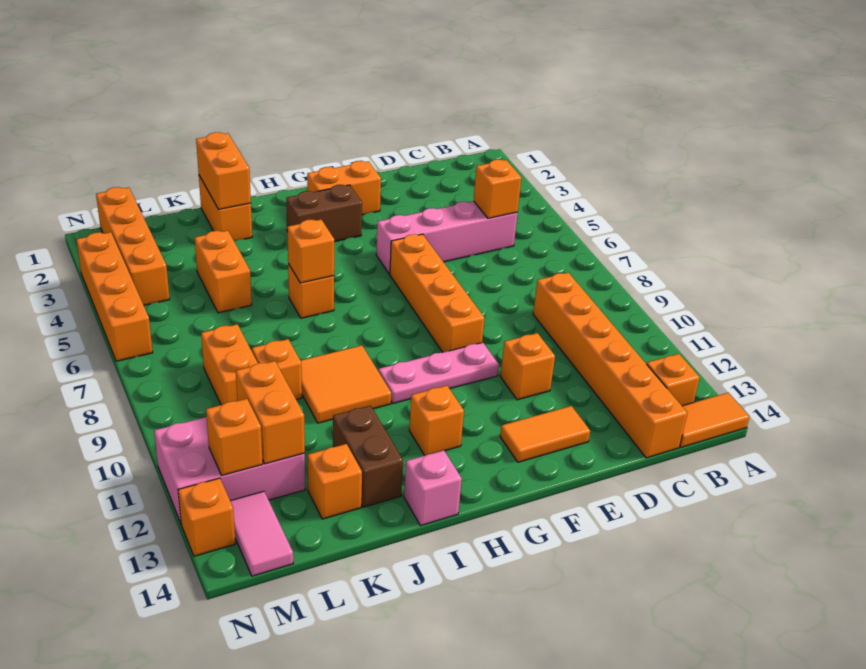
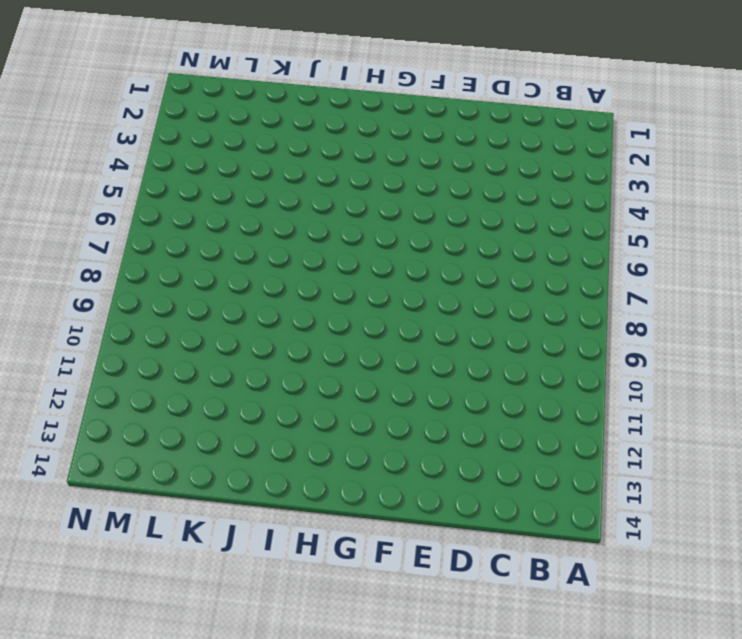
none -> orange 1x2 tile [680,393,750,447]
none -> orange 1x1 brick [647,354,700,406]
none -> pink 1x4 brick [376,201,518,274]
none -> orange 1x6 brick [533,273,687,458]

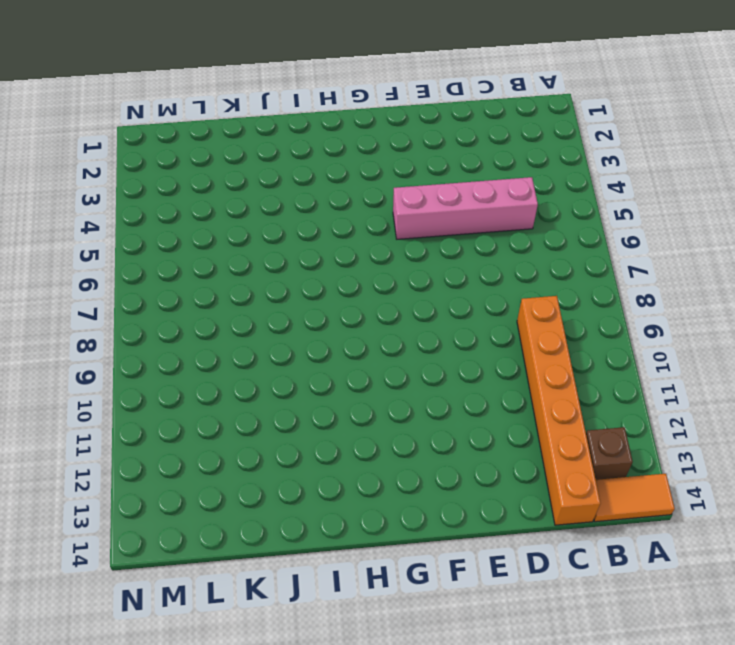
brown 1x1 brick [586,427,633,480] -> orange 1x1 brick [647,354,700,406]
none -> orange 1x1 brick [500,333,555,400]
none -> orange 1x2 tile [500,406,590,462]
none -> orange 1x2 brick [307,161,381,215]
none -> orange 1x4 brick [390,234,484,352]

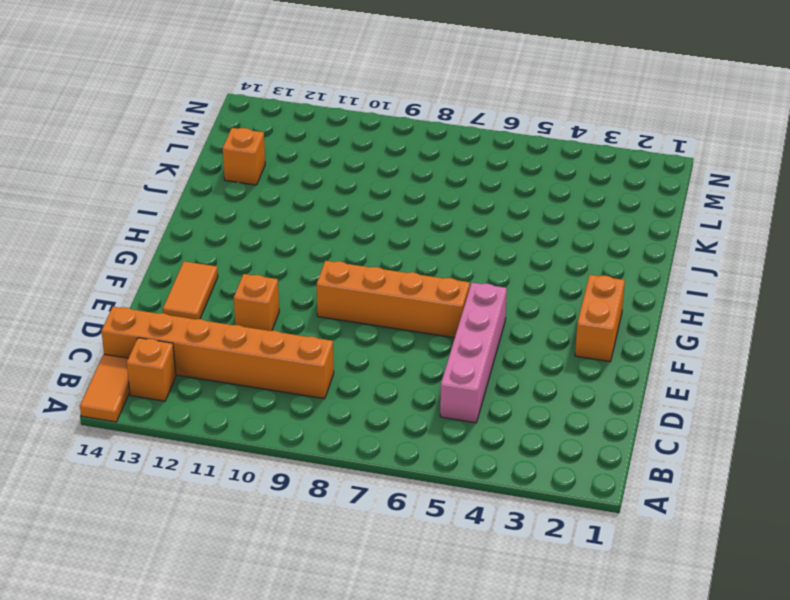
none -> pink 1x3 plate [379,342,499,403]
none -> brown 1x2 brick [286,185,362,242]
none -> orange 1x1 brick [409,386,464,456]
none -> orange 1x1 brick [288,264,334,318]

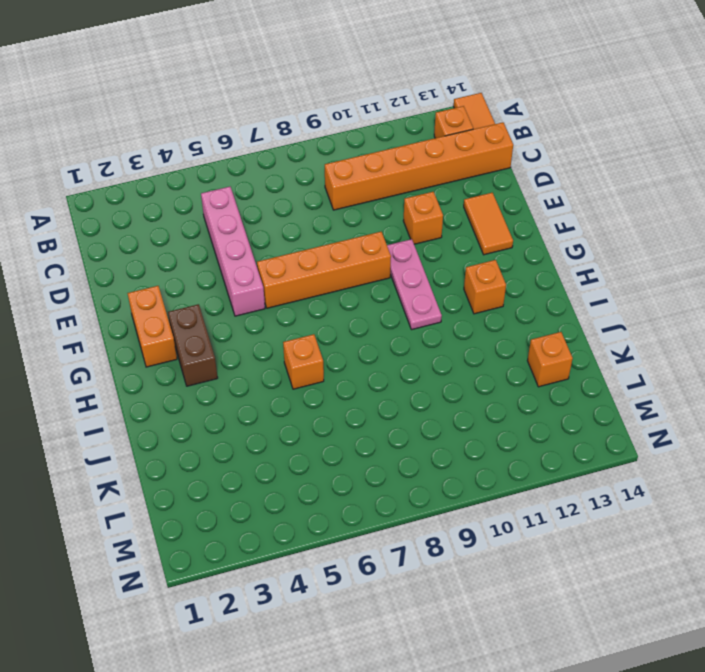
none -> orange 2x2 tile [301,345,391,423]
none -> pink 1x1 brick [404,450,462,526]
none -> orange 1x2 brick [199,176,252,241]
none -> brown 1x2 brick [333,406,403,507]

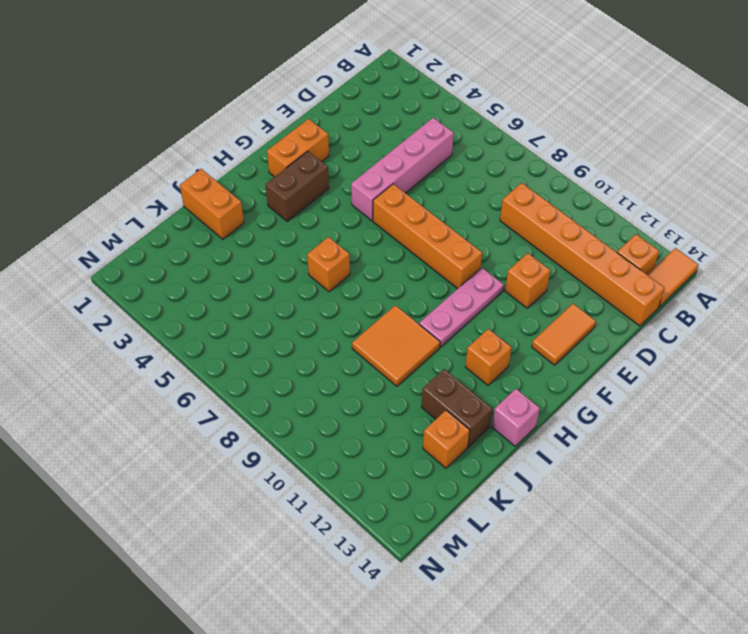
none -> orange 1x2 brick [195,231,252,313]
none -> orange 1x1 brick [252,339,302,400]
none -> orange 1x2 brick [201,324,258,405]
none -> pink 2x3 brick [154,417,305,525]

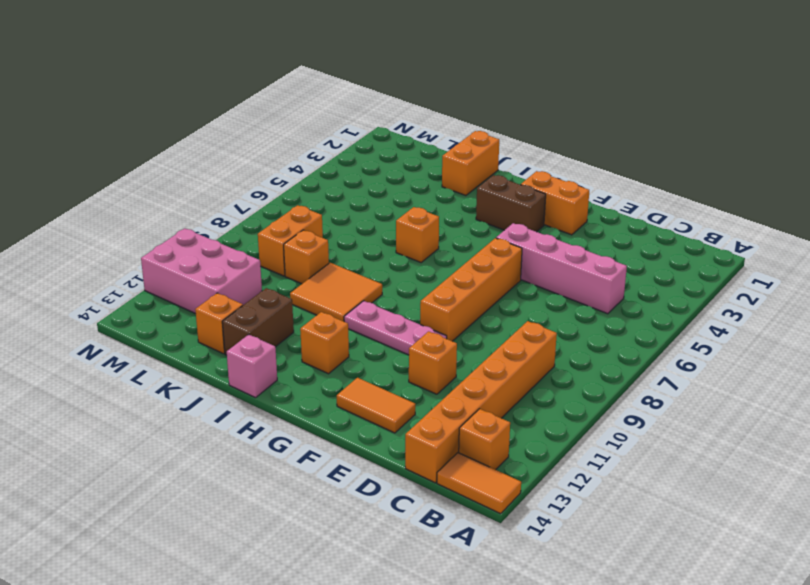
none -> orange 1x2 brick [195,231,252,313]
none -> orange 1x4 brick [96,187,170,305]
none -> pink 1x2 tile [230,491,293,576]
none -> orange 1x4 brick [76,232,153,361]

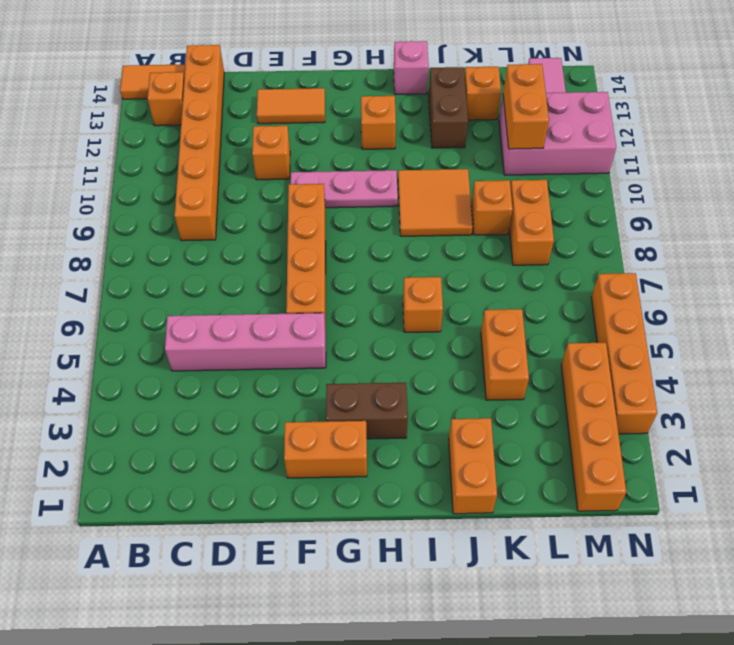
none -> orange 1x1 brick [178,478,235,556]
none -> orange 1x1 brick [473,160,521,218]
none -> orange 1x1 brick [287,220,334,283]
none -> orange 1x2 brick [196,132,251,210]

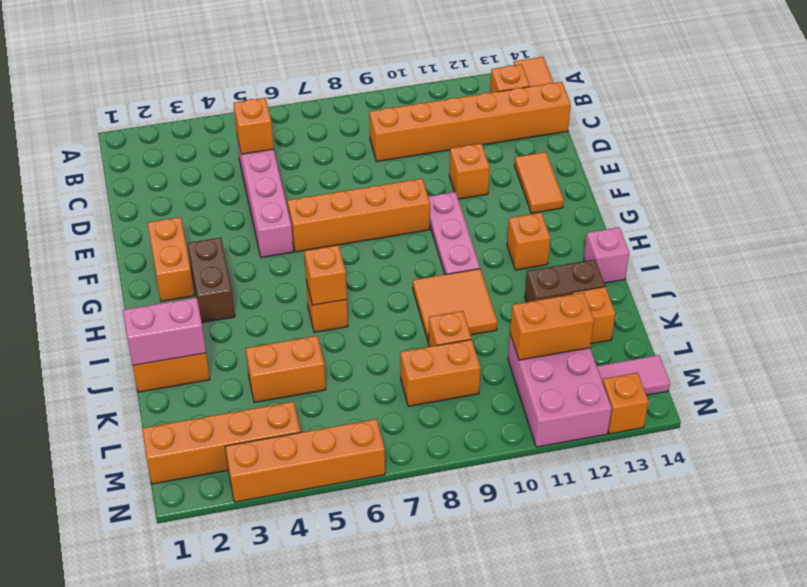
pink 1x2 brick [123,297,206,365] -> orange 1x2 brick [196,132,251,210]
none -> orange 1x1 brick [206,399,263,475]

